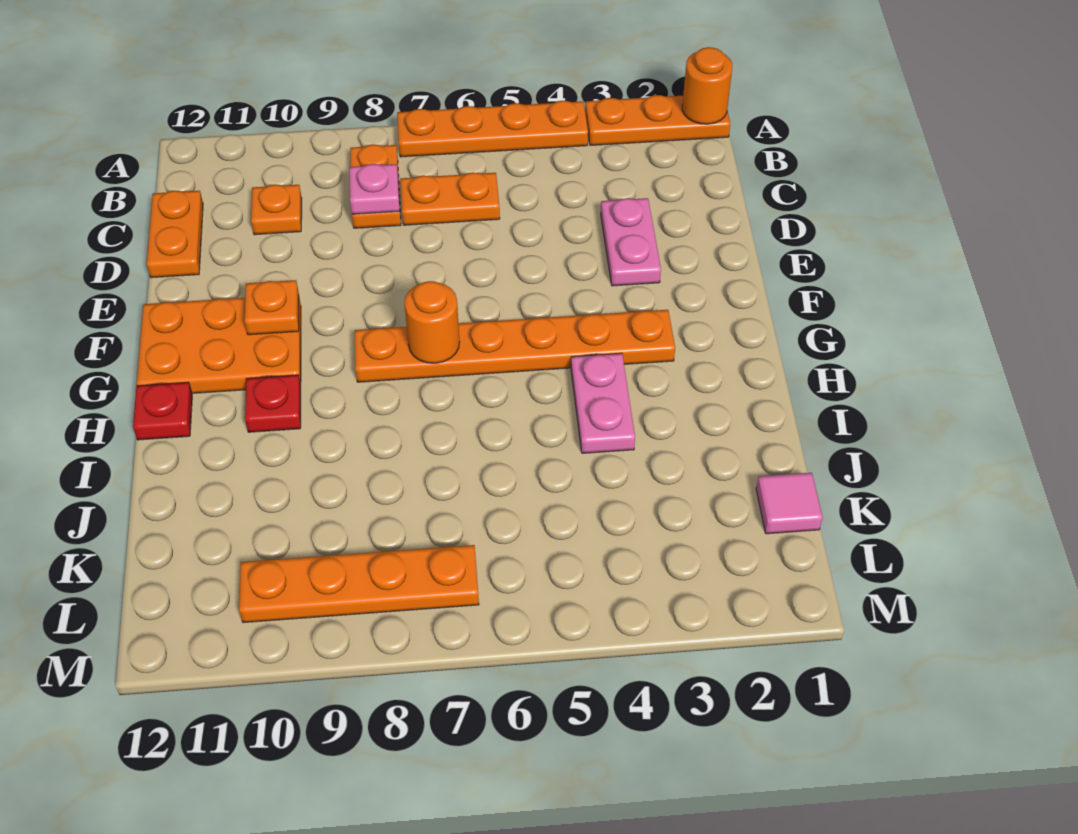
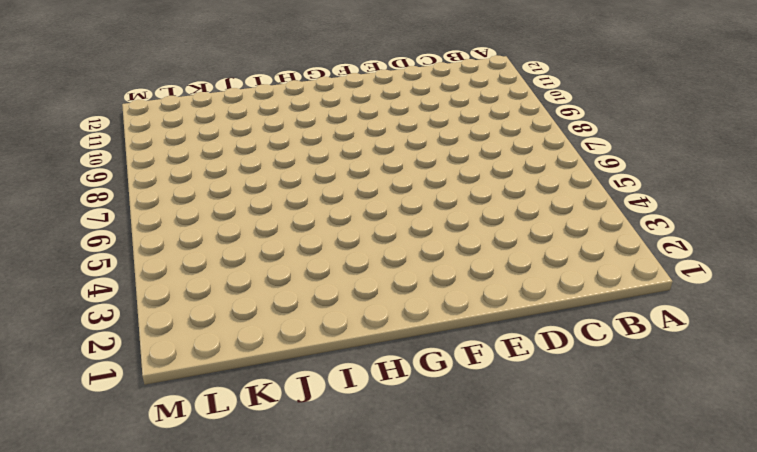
none -> orange 1x3 plate [585,95,730,146]
none -> orange 1x4 plate [397,101,588,157]
none -> orange 1x2 plate [350,144,401,228]

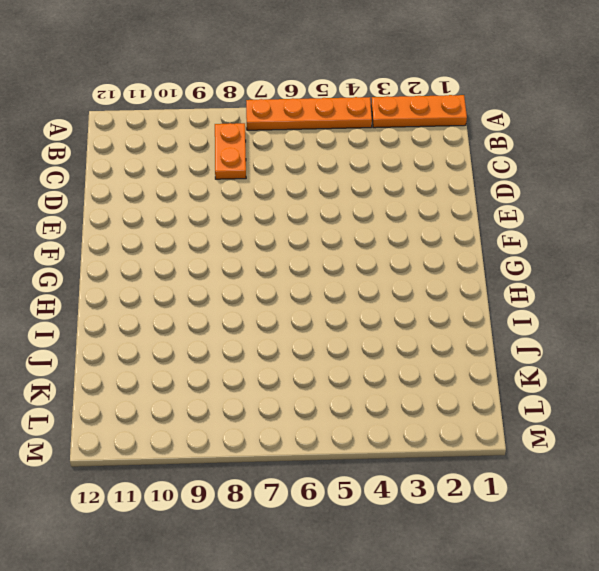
none -> orange 1x2 plate [400,172,500,225]
none -> orange 1x1 plate [251,184,302,235]
none -> orange 1x2 plate [147,191,203,278]

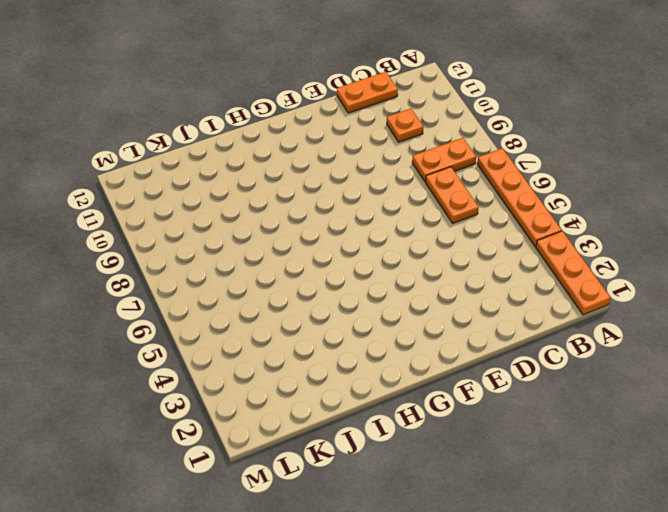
none -> pink 1x2 plate [601,198,661,286]
none -> orange 2x3 plate [137,298,301,393]
none -> orange 1x6 plate [355,310,675,382]

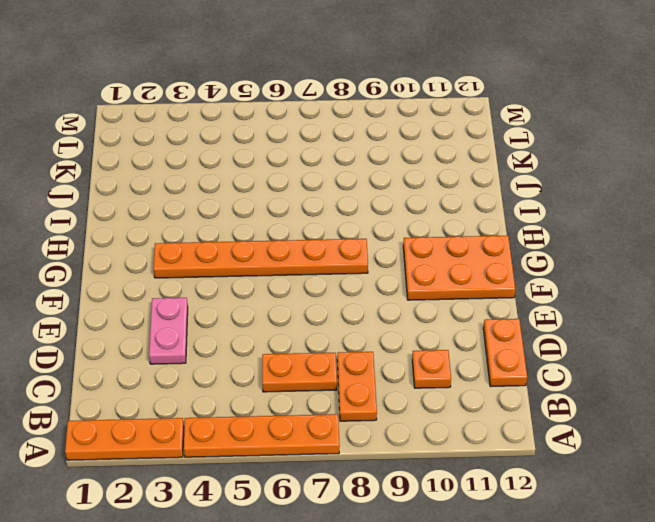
none -> pink 1x2 plate [571,353,635,453]
none -> red 1x1 plate [245,375,301,432]
none -> red 1x1 plate [133,382,192,440]

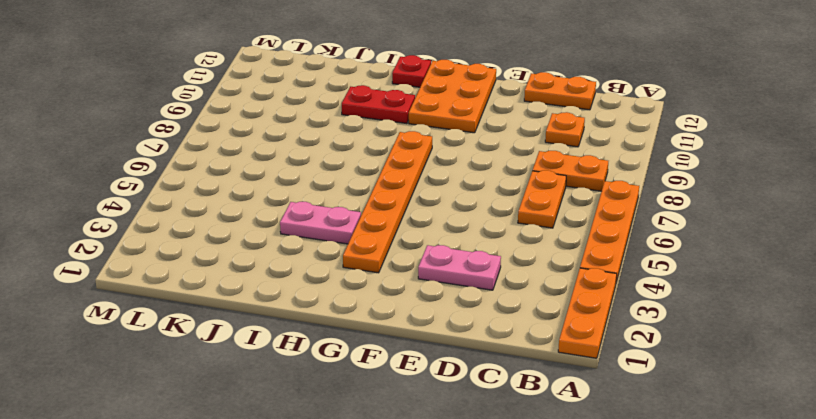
red 1x2 plate [342,85,415,124] -> red 1x1 plate [245,375,301,432]
none -> pink 1x1 tile [756,473,822,534]
none -> orange 1x4 plate [239,545,479,623]
none -> orange 1x1 round brick [682,47,732,124]

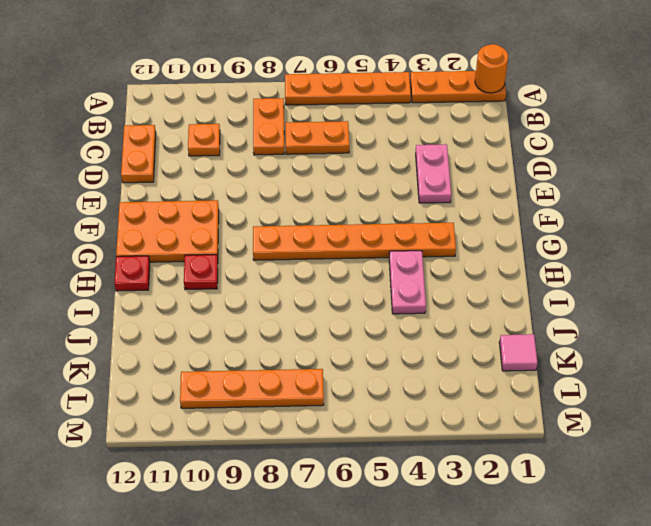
none -> pink 1x1 plate [349,164,400,214]
none -> orange 1x1 plate [245,280,299,335]
none -> orange 1x1 round brick [404,281,460,363]

